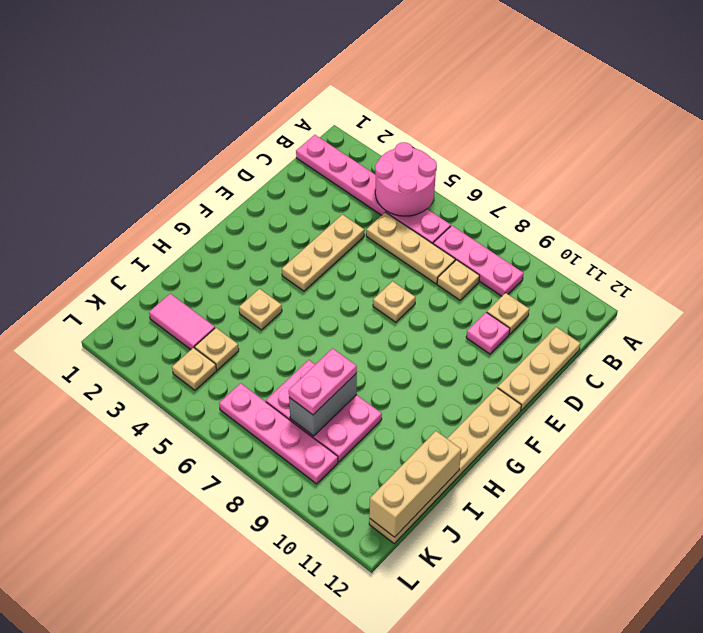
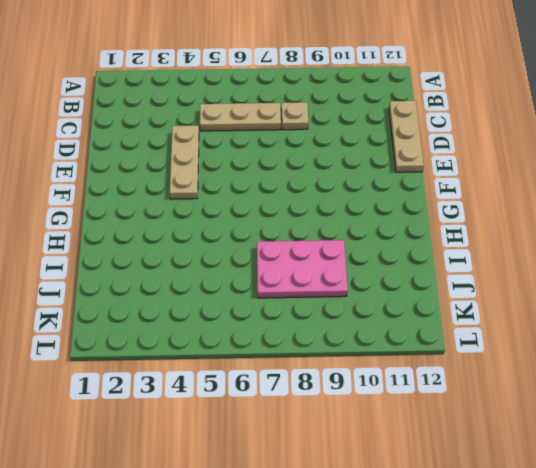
none -> pink 1x6 plate [296,135,451,244]
none -> pink 1x3 plate [433,226,524,296]
none -> tan 1x1 plate [487,293,529,334]

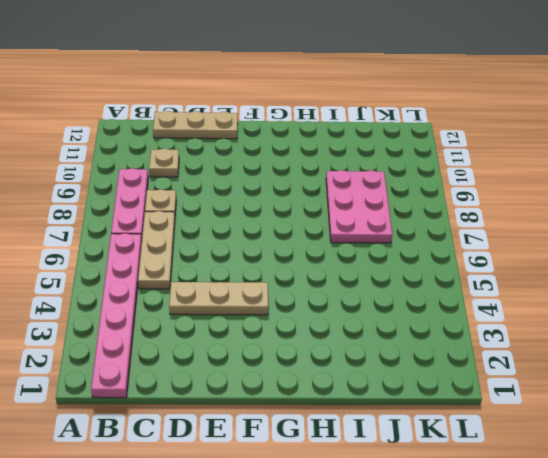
none -> pink 1x1 plate [466,312,510,354]
none -> tan 1x1 plate [373,281,416,322]
none -> tan 1x6 plate [369,388,521,543]

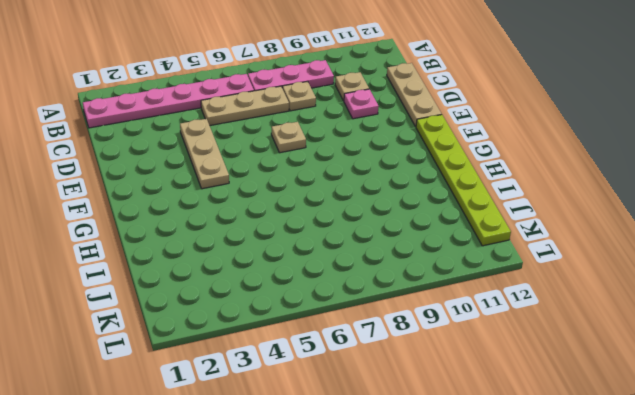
lime 1x6 plate [416,115,511,246] -> tan 1x6 plate [369,388,521,543]
none -> tan 1x1 plate [239,289,282,330]
none -> pink 2x3 plate [266,360,382,462]
none -> pink 1x2 tile [149,294,215,350]

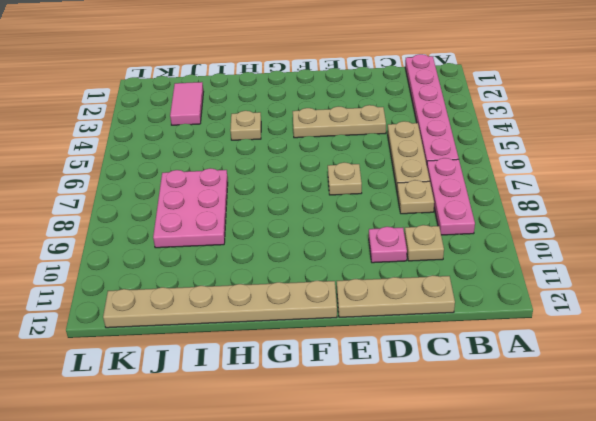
none -> tan 1x1 plate [195,328,239,370]
none -> tan 1x1 plate [172,347,217,390]
none -> pink 1x4 plate [219,383,338,484]

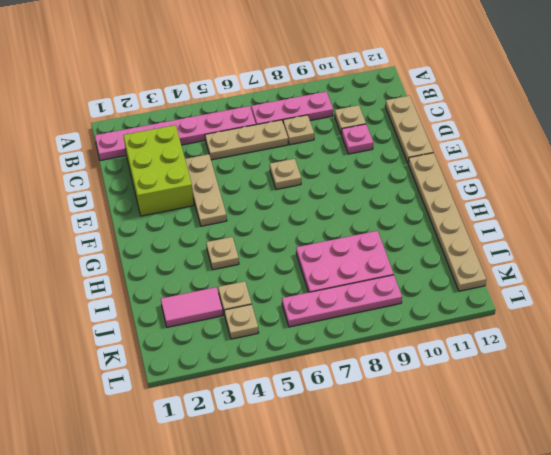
lime 2x3 brick [123,125,194,216] -> none
none -> pink 2x2 round brick [375,142,437,216]
none -> grey 1x2 brick [289,373,357,436]
none -> tan 1x3 brick [369,431,461,537]

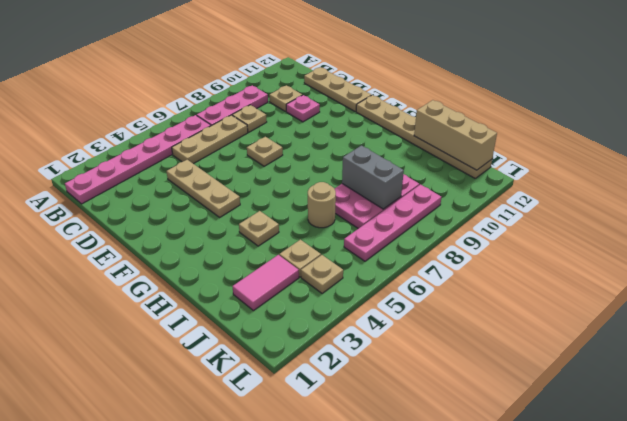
tan 1x1 round brick [308,182,336,228] -> none
none -> pink 2x2 round brick [375,142,437,216]
none -> pink 1x2 plate [289,348,357,415]

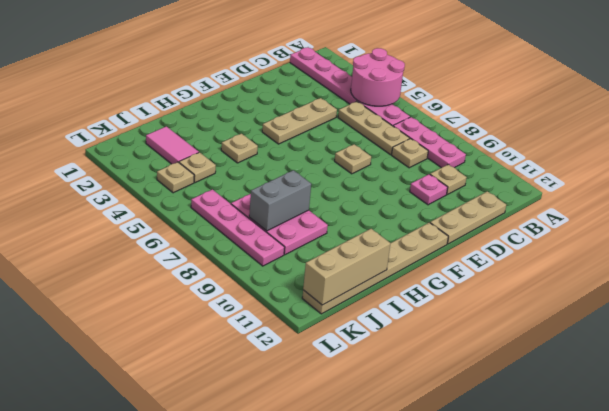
none -> pink 1x2 plate [289,348,357,415]

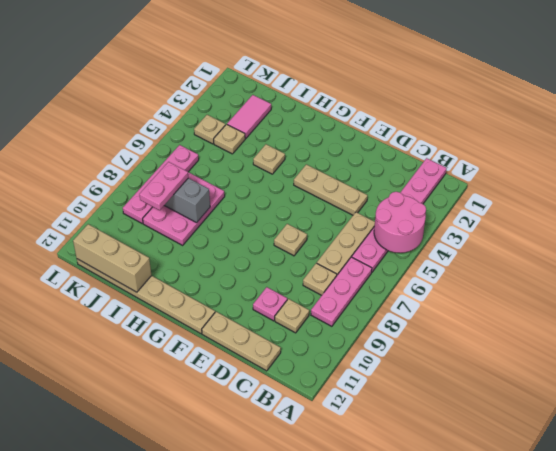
pink 1x2 plate [139,162,188,210] -> pink 1x2 plate turned to [289,348,357,415]

